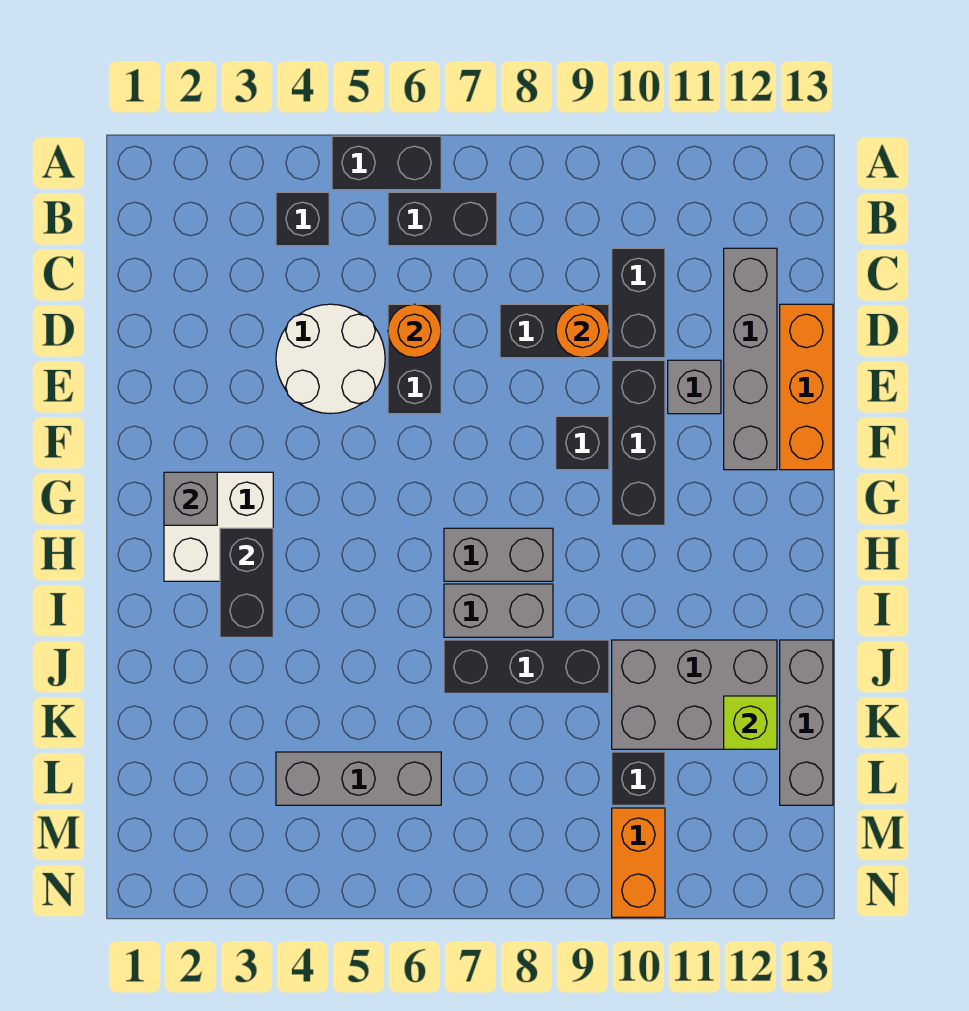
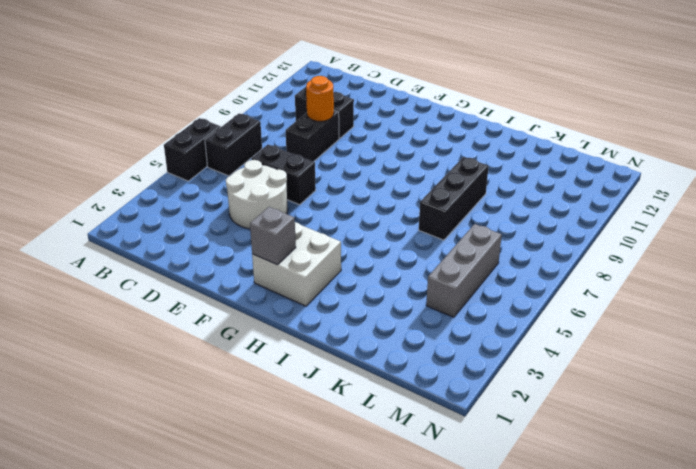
none -> black 1x1 brick [276,192,329,246]
none -> grey 1x4 brick [724,248,777,470]
none -> orange 1x3 brick [780,304,833,470]

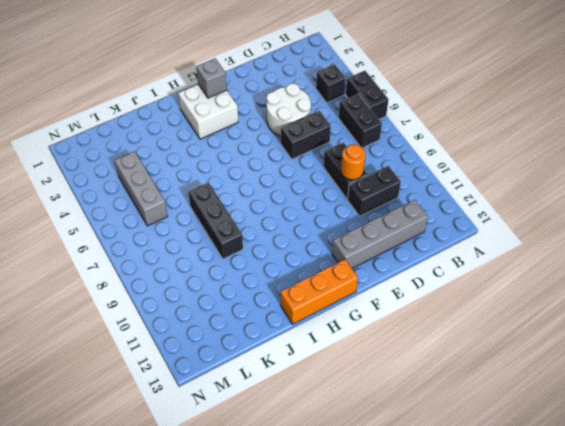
orange 1x3 brick [281,260,358,324] -> orange 1x3 brick moved to [780,304,833,470]
none -> black 1x3 brick [612,360,665,525]
none -> grey 1x1 brick [668,360,721,414]
none -> black 1x1 brick [556,416,609,470]

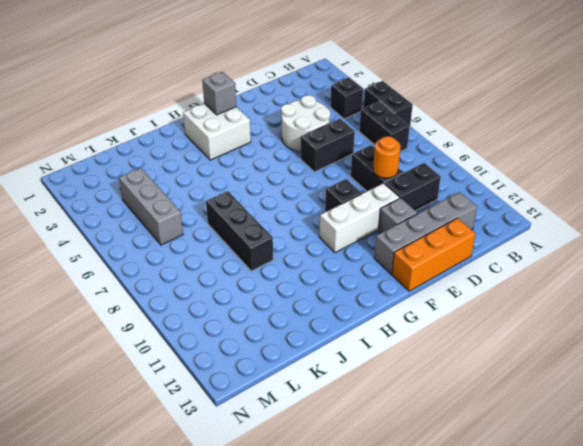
white 1x3 brick [319,183,400,253] -> black 1x3 brick [612,360,665,525]
none -> grey 1x2 brick [444,528,553,581]
none -> grey 1x2 brick [444,584,553,637]
none -> grey 2x3 brick [612,640,777,749]

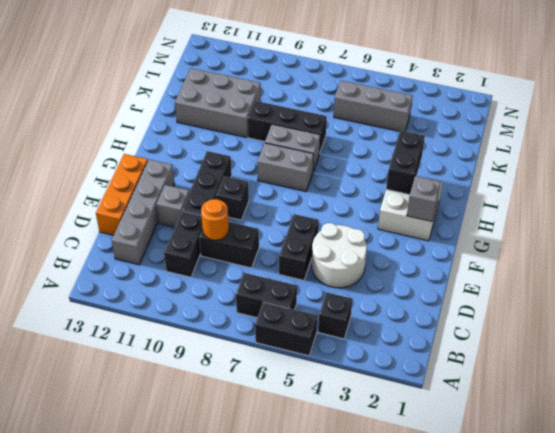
none -> grey 1x3 brick [780,640,833,805]
none -> black 1x1 brick [612,752,665,805]
none -> orange 1x2 brick [612,808,665,917]

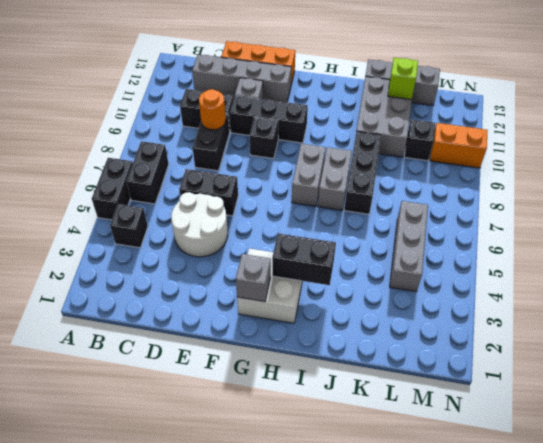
none -> orange 1x1 round brick [388,304,441,358]

